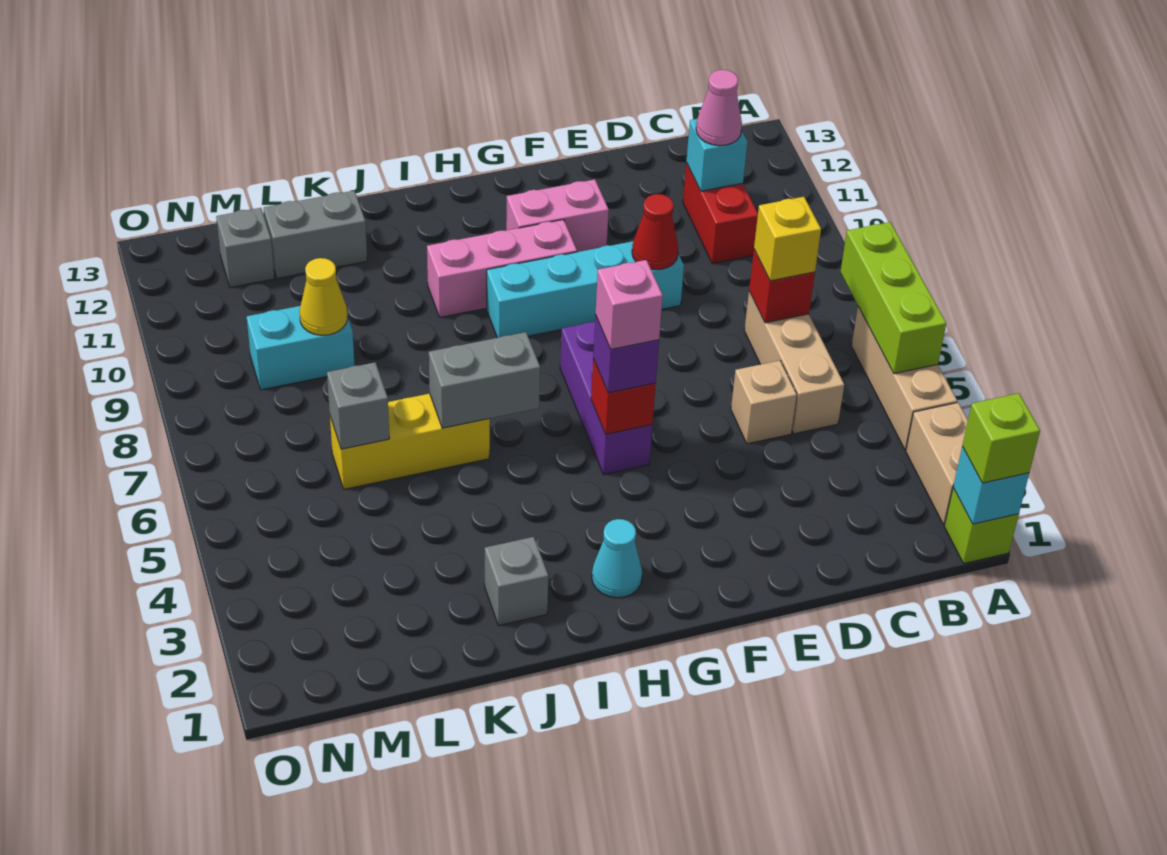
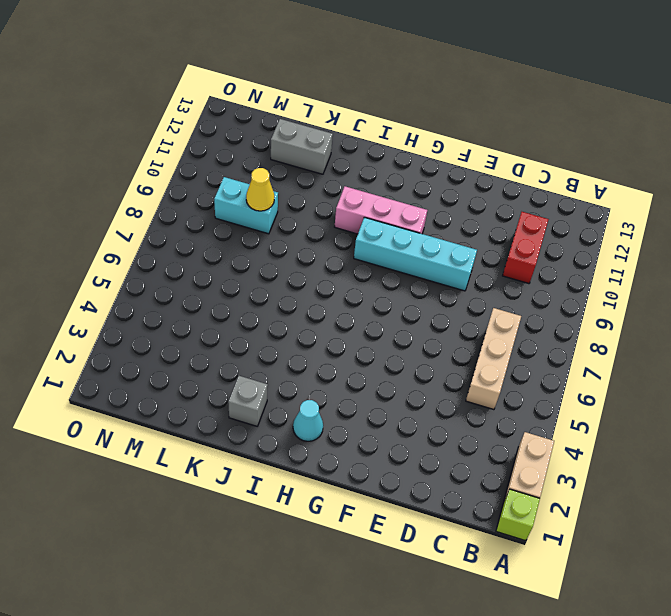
none -> tan 1x3 brick [852,307,957,450]
none -> tan 1x1 brick [731,361,797,444]
none -> pink 1x2 brick [506,179,609,252]
none -> purple 1x3 brick [560,322,652,475]

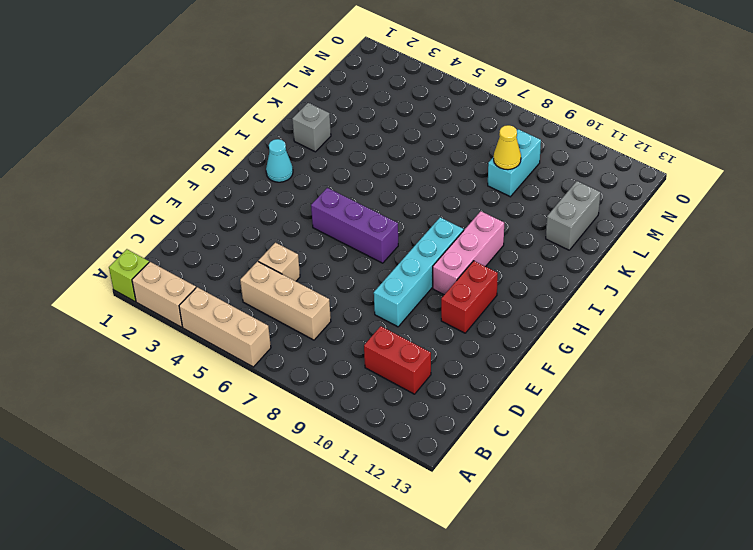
red 1x2 brick [441,261,498,333] -> pink 1x2 brick [506,179,609,252]
none -> yellow 1x3 brick [330,394,490,489]
none -> grey 1x1 brick [216,208,275,288]
none -> cyan 1x1 brick [953,447,1029,524]
none -> lime 1x3 brick [841,222,946,374]

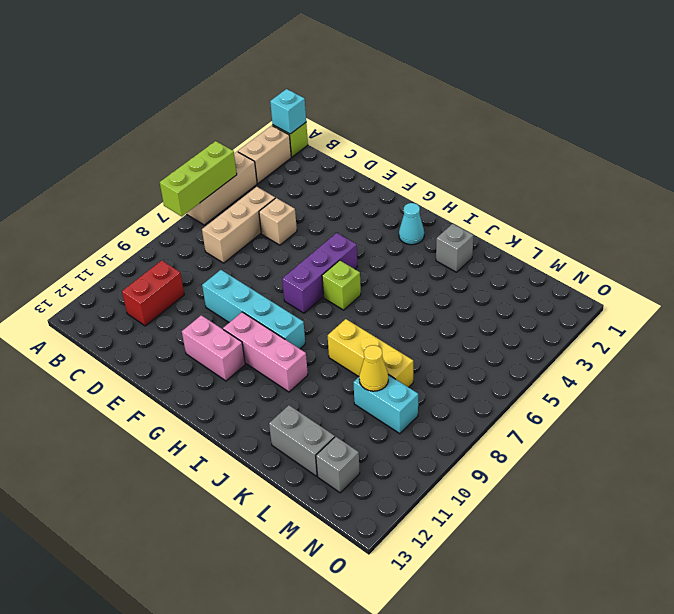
lime 1x1 brick [322,260,361,310] -> lime 1x1 brick moved to [962,393,1040,483]
yellow 1x3 brick [328,319,413,387] -> yellow 1x3 brick moved to [330,394,490,489]
none -> red 1x1 brick [749,250,815,323]
none -> cyan 1x1 brick [686,119,747,191]
none -> red 1x1 cone [632,194,679,270]
none -> red 1x1 brick [591,359,656,434]

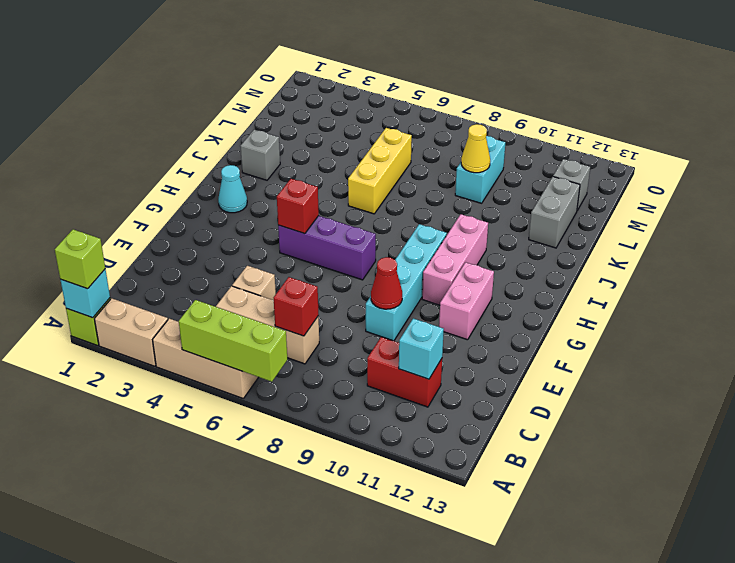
none -> grey 1x2 brick [429,332,540,428]
none -> grey 1x1 brick [327,362,389,449]
none -> yellow 1x1 brick [754,197,821,281]
none -> pink 1x1 cone [696,70,742,146]

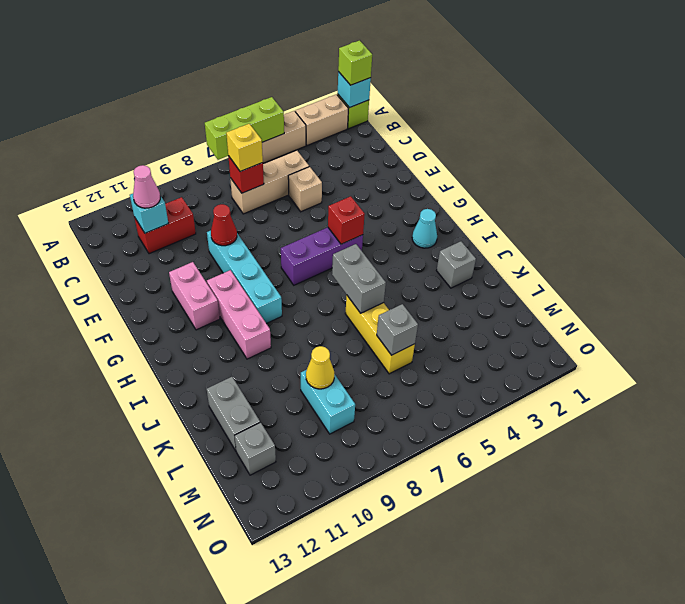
none -> purple 1x1 brick [593,315,659,393]
none -> pink 1x1 brick [595,260,663,349]

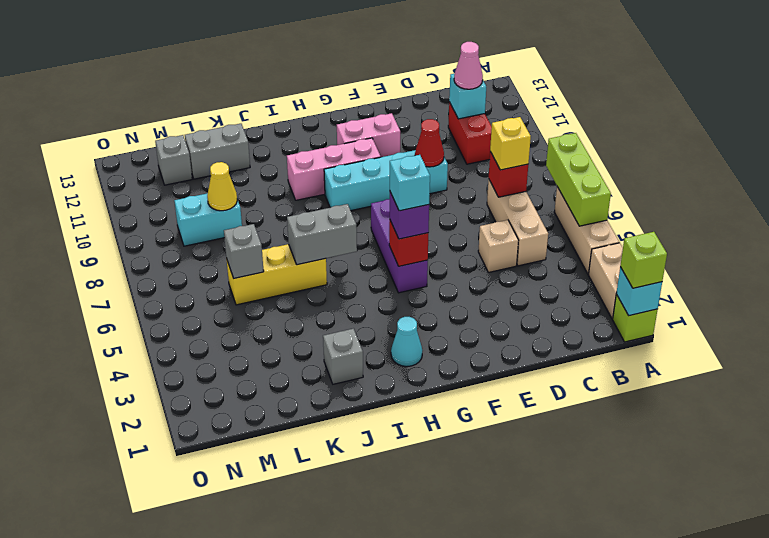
cyan 1x1 brick [390,155,430,211] -> pink 1x1 brick [595,260,663,349]

